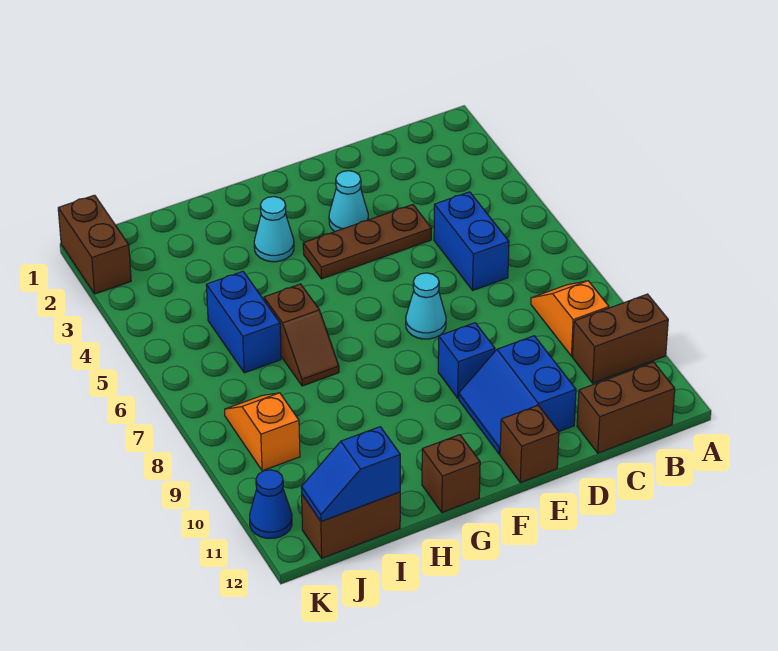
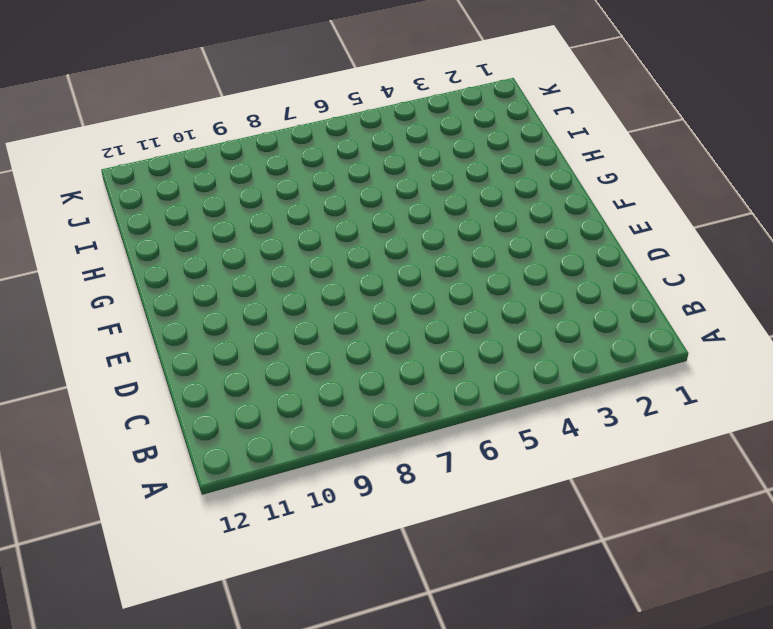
none -> brown 1x2 brick [572,294,668,383]
none -> orange 1x2 slope [531,281,609,356]
none -> brown 1x2 brick [577,362,675,453]

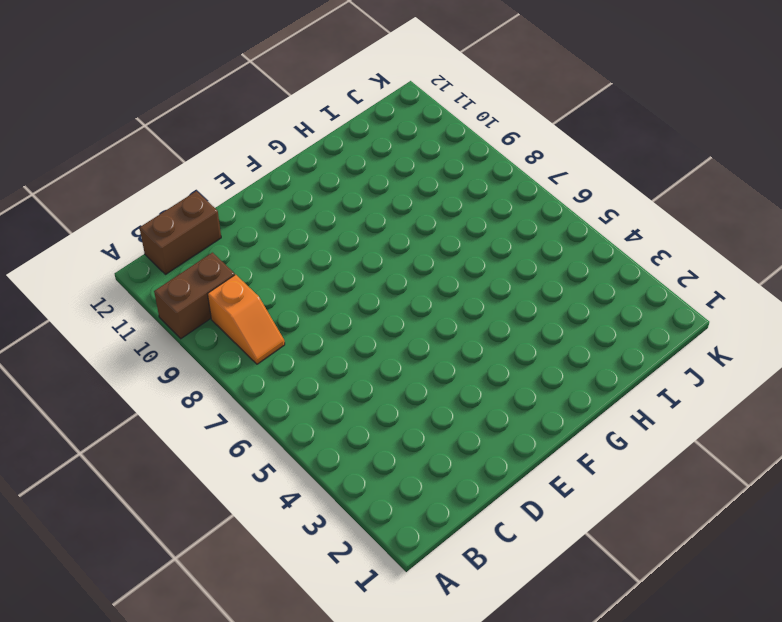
none -> blue 1x2 brick [434,192,509,290]
none -> brown 1x3 plate [303,205,432,279]
none -> blue 2x2 slope [459,336,576,454]

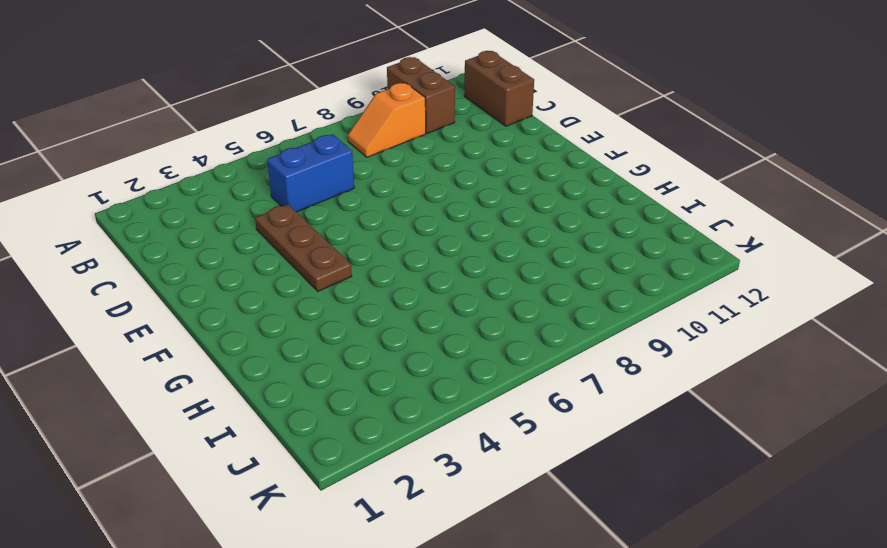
none -> blue 2x2 slope [459,336,576,454]
none -> cyan 1x1 cone [329,171,368,231]
none -> cyan 1x1 cone [406,273,446,339]

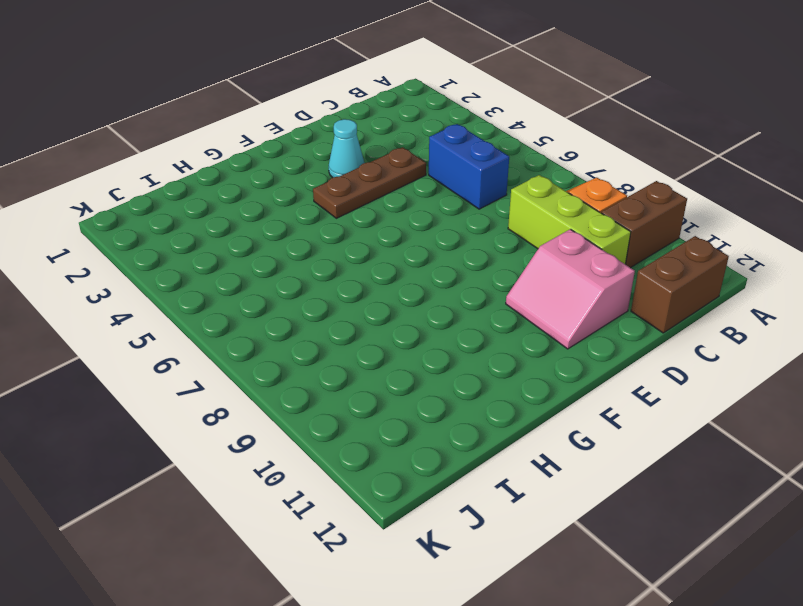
lime 1x3 brick [508,175,631,264] -> none
pink 2x2 slope [506,229,635,349] -> blue 2x2 slope [459,336,576,454]
none -> cyan 1x1 cone [406,273,446,339]
none -> blue 1x1 brick [438,323,495,398]
none -> brown 1x1 brick [500,405,559,483]

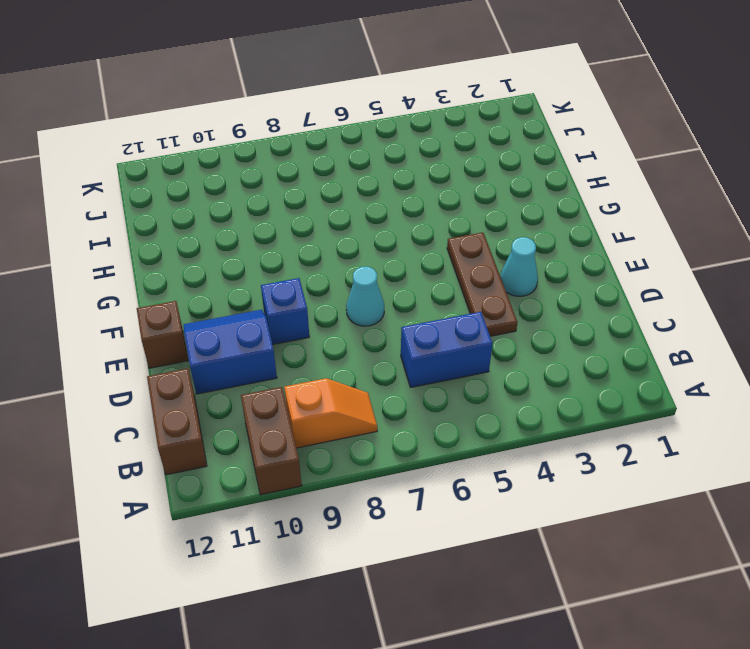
none -> cyan 1x1 cone [254,197,294,262]
none -> brown 1x1 brick [422,435,480,513]
none -> brown 1x2 slope [264,284,339,386]

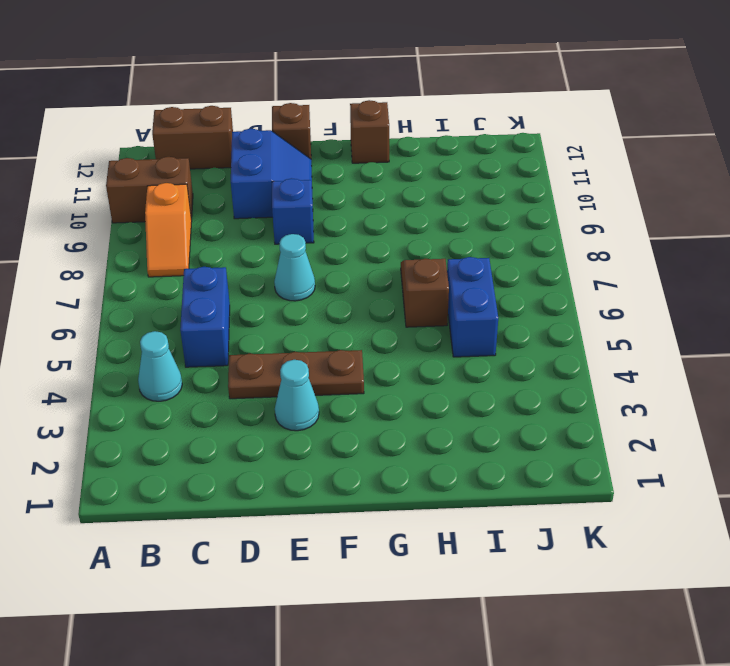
cyan 1x1 cone [138,331,182,401] -> cyan 1x1 cone moved to [254,197,294,262]
none -> brown 1x2 brick [302,492,400,558]
none -> orange 1x2 slope [225,393,300,471]
none -> brown 1x2 brick [58,195,131,294]

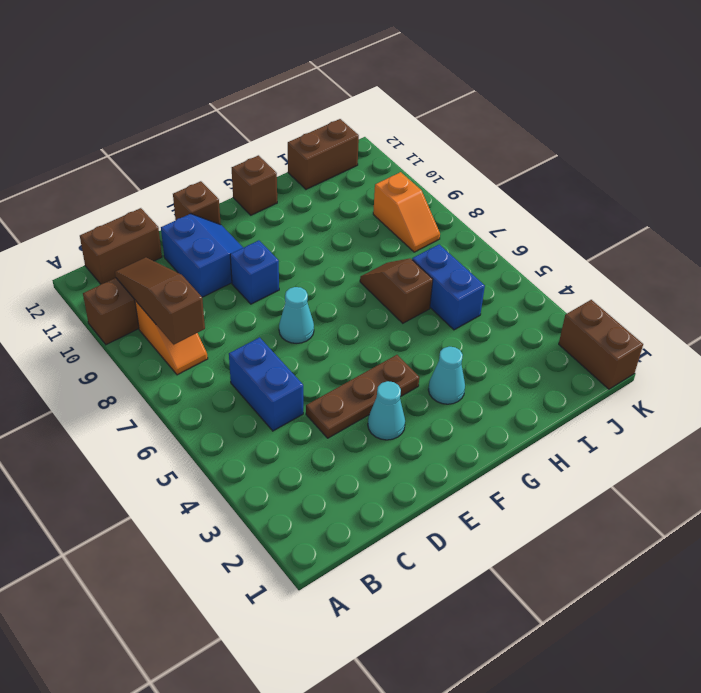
brown 1x3 slope [115,257,205,345] -> none
none -> blue 1x1 cone [250,470,292,538]
none -> blue 1x2 slope [301,427,400,522]

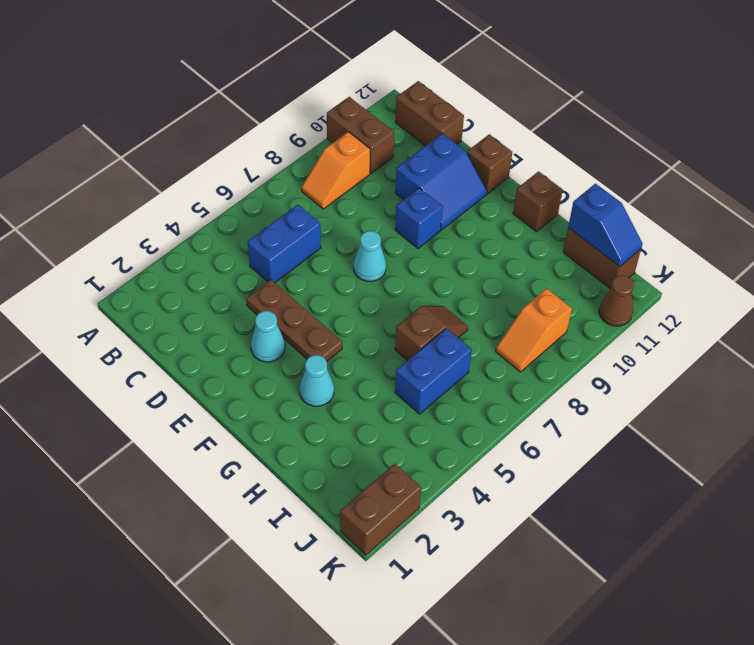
brown 1x1 cone [599,276,634,326] -> blue 1x1 cone [250,470,292,538]

